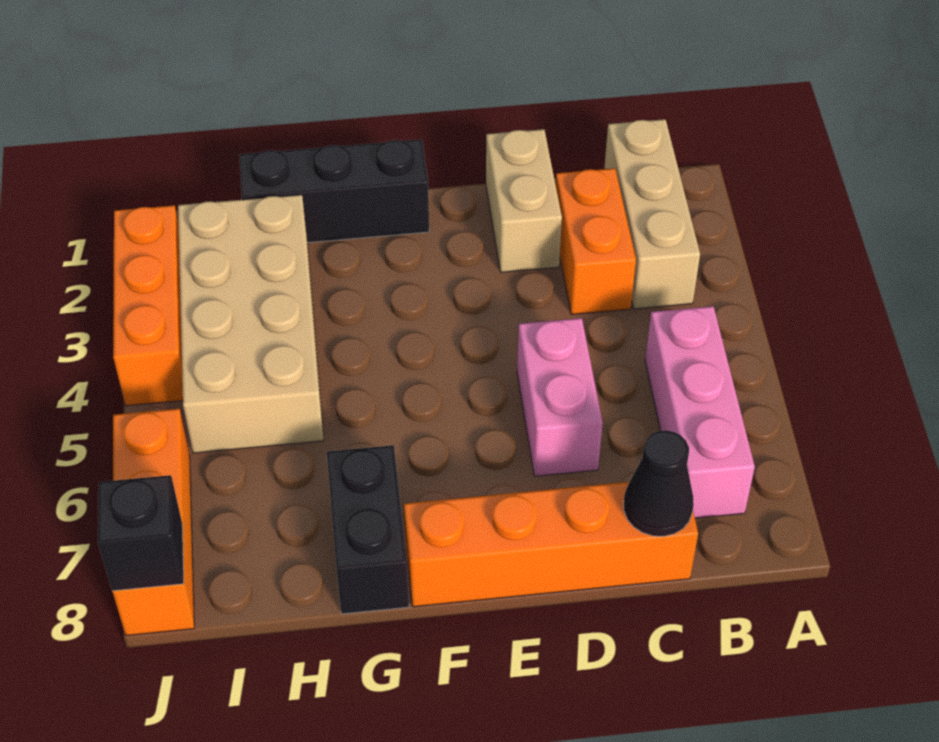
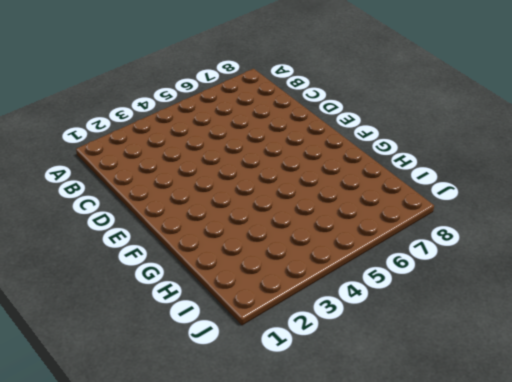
none -> tan 1x3 brick [604,119,700,309]
none -> pink 1x3 brick [645,306,755,518]
none -> orange 1x2 brick [556,168,636,315]

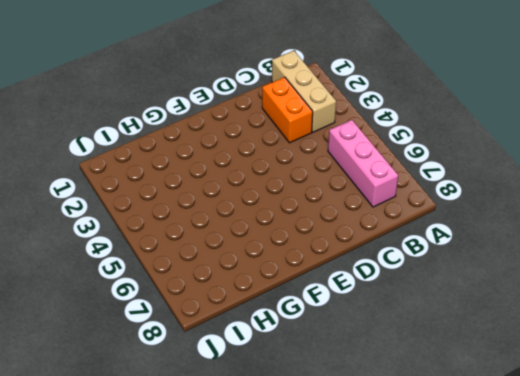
none -> orange 1x4 brick [404,482,698,607]
none -> tan 1x2 brick [486,129,562,272]
none -> pink 1x2 brick [517,318,603,476]

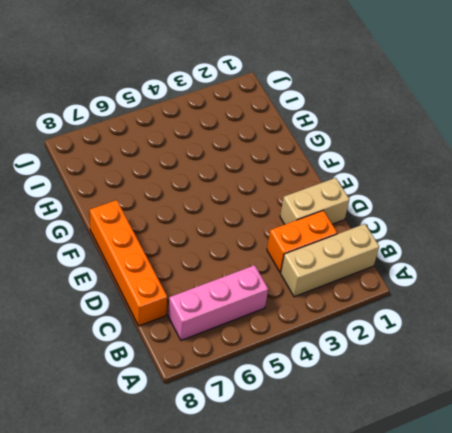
none -> pink 1x2 brick [517,318,603,476]
none -> black 1x3 brick [239,139,429,243]
none -> black 1x2 brick [327,445,409,614]

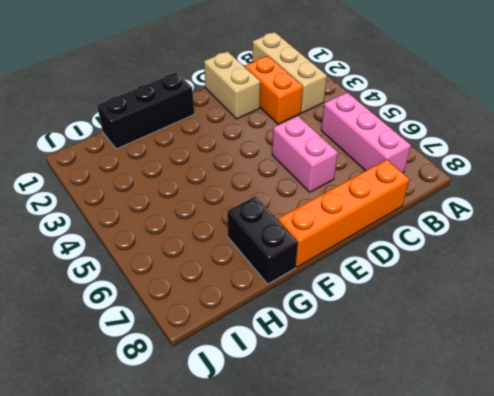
none -> tan 2x4 brick [178,195,324,453]
none -> orange 1x3 brick [113,205,183,406]
none -> orange 1x3 brick [113,409,194,636]

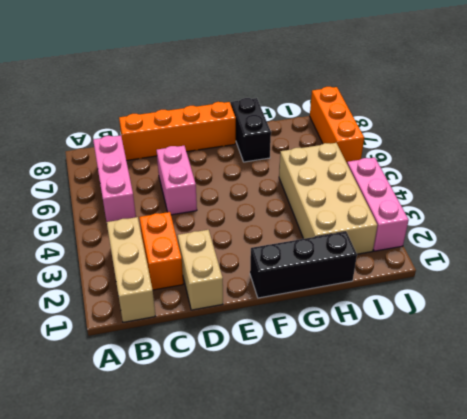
pink 1x3 brick [347,157,409,251] -> orange 1x3 brick [113,205,183,406]
none -> black 1x1 cone [624,430,694,536]
none -> black 1x1 brick [98,475,184,591]

